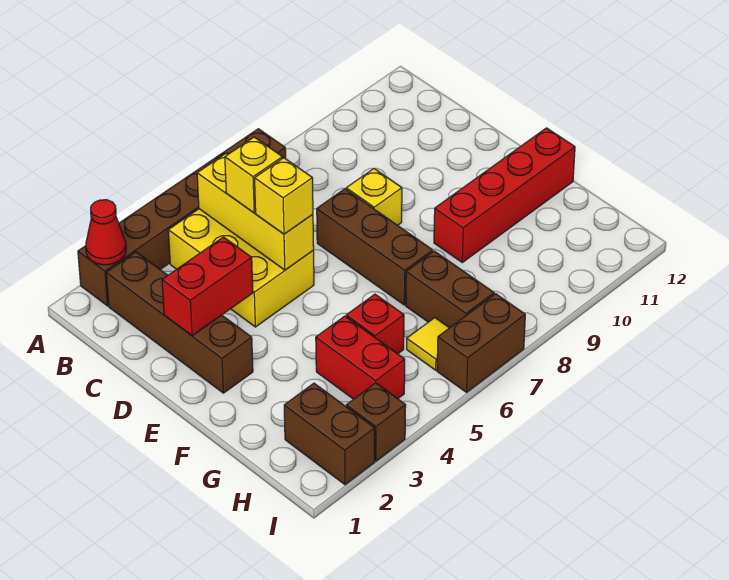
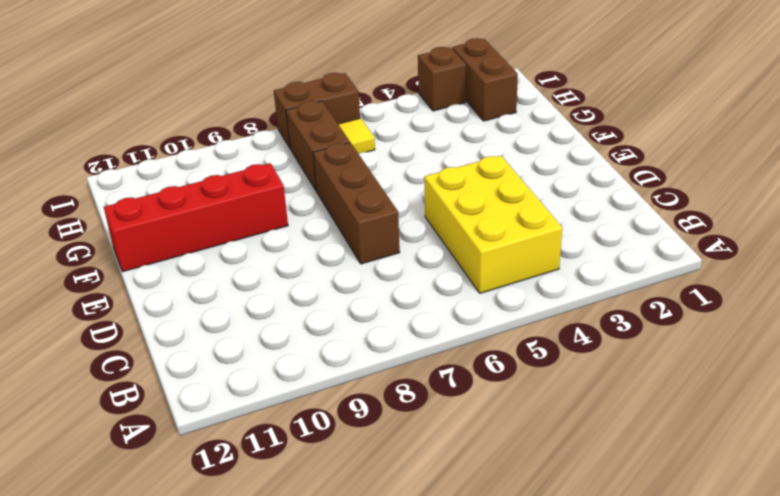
none -> brown 1x6 brick [78,129,286,306]
none -> brown 1x4 brick [106,252,253,393]
none -> yellow 1x1 brick [346,169,402,225]

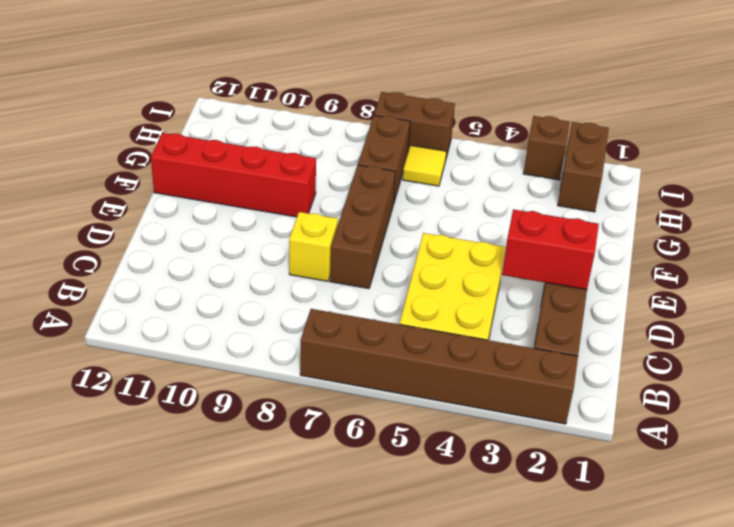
none -> red 1x2 brick [316,316,405,399]
none -> red 1x1 brick [346,294,404,354]
none -> red 1x1 cone [86,200,126,265]

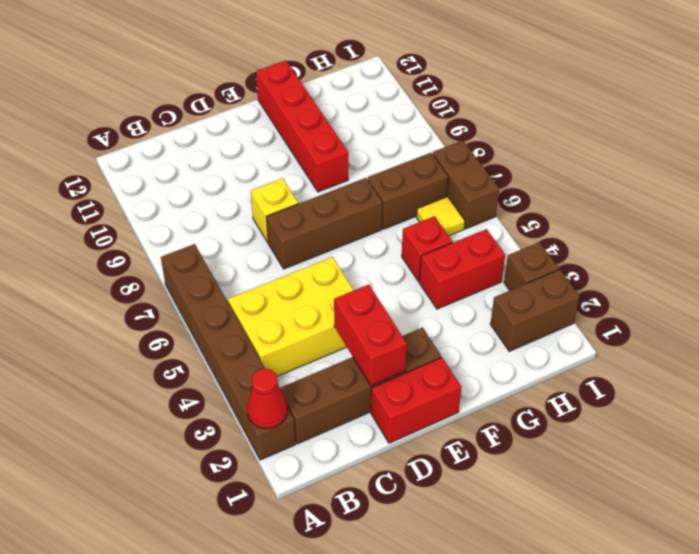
red 1x2 brick [371,357,461,443] -> none
none -> yellow 1x3 brick [197,153,314,270]
none -> yellow 1x1 brick [225,137,282,213]
none -> yellow 1x1 brick [255,158,313,234]

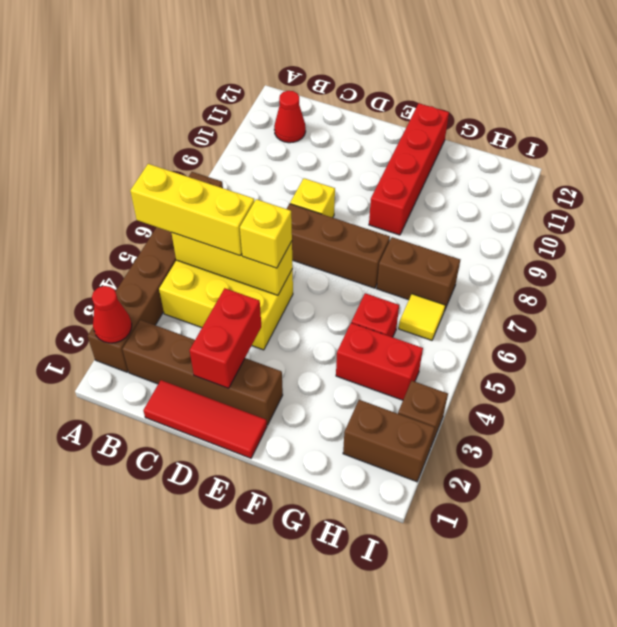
yellow 1x3 brick [130,164,254,256] -> yellow 1x1 brick [225,137,282,213]
red 1x1 cone [274,91,306,143] -> none
red 1x3 tile [143,380,267,458] -> none
none -> brown 1x2 brick [437,294,525,392]

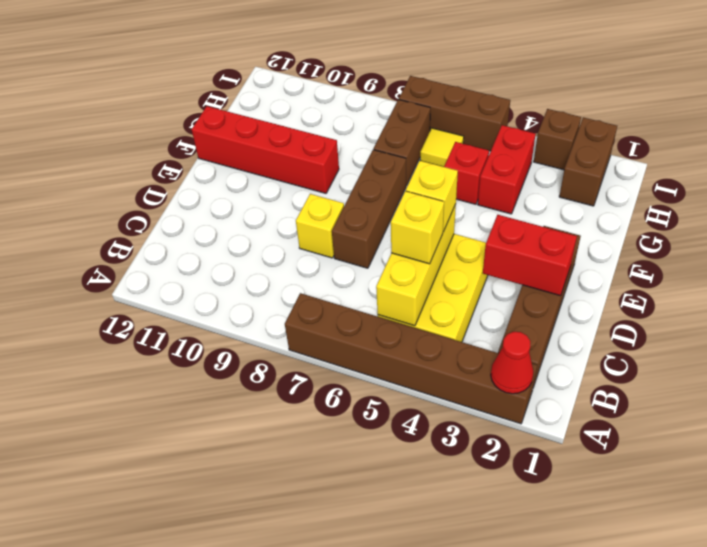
brown 1x3 brick [399,76,510,151] -> brown 1x2 brick [437,294,525,392]

